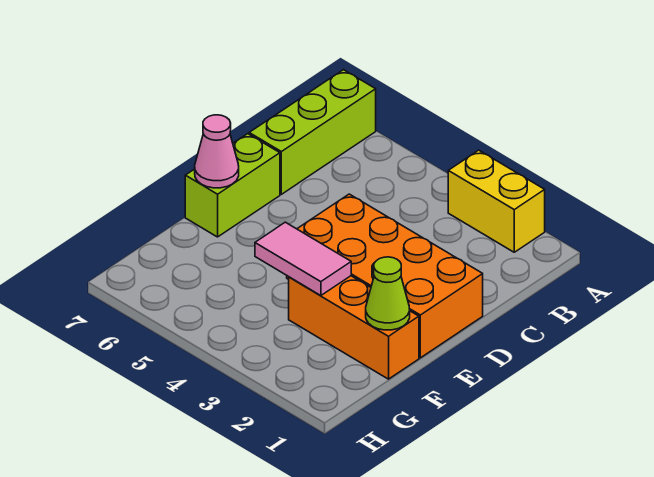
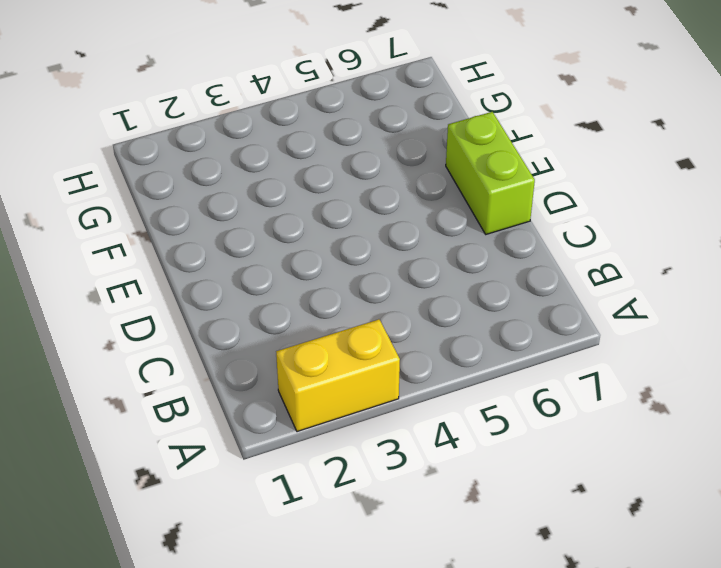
none -> lime 1x3 brick [249,70,376,194]
none -> orange 2x4 brick [287,194,483,358]

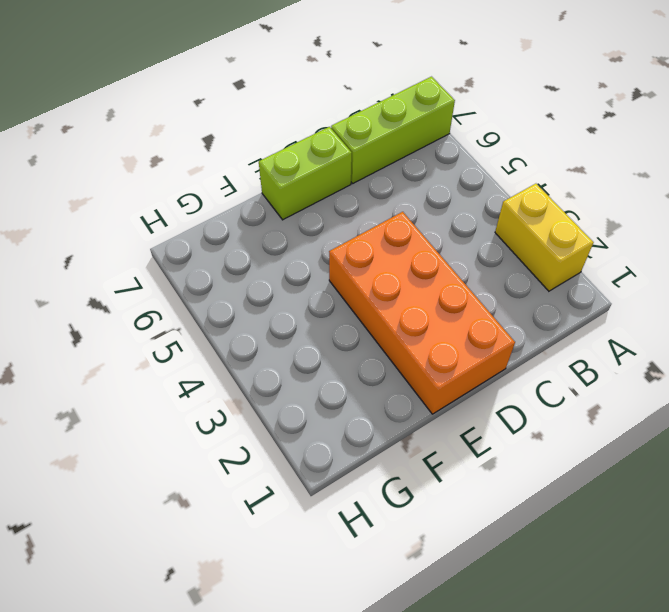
none -> orange 1x3 brick [289,276,419,379]
none -> pink 1x1 cone [195,115,239,188]

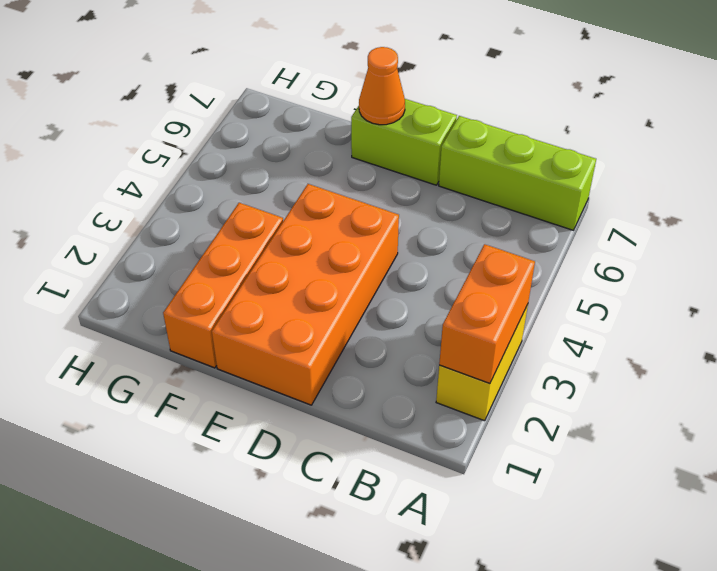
orange 1x2 brick [439,244,535,383] -> none
orange 1x1 cone [359,47,405,125] -> pink 1x1 cone [195,115,239,188]
none -> lime 1x1 cone [366,257,410,330]
none -> pink 1x2 tile [255,222,351,296]

